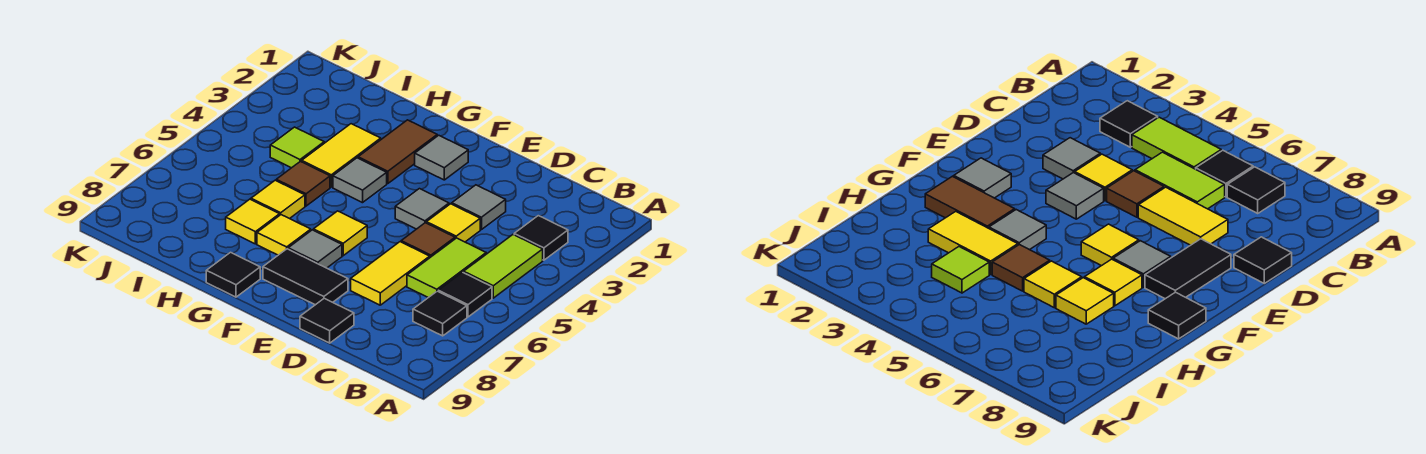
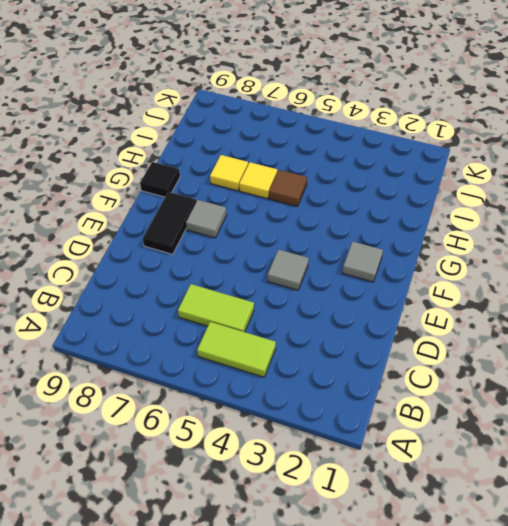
none -> black 1x1 tile [514,216,568,260]
none -> black 1x1 tile [438,272,492,317]
none -> black 1x1 tile [413,291,467,336]

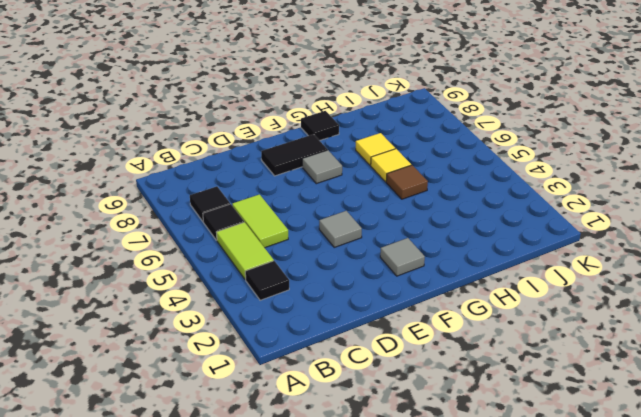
none -> grey 1x1 tile [452,185,506,230]
none -> yellow 1x1 tile [427,204,480,242]
none -> brown 1x1 tile [401,223,455,257]

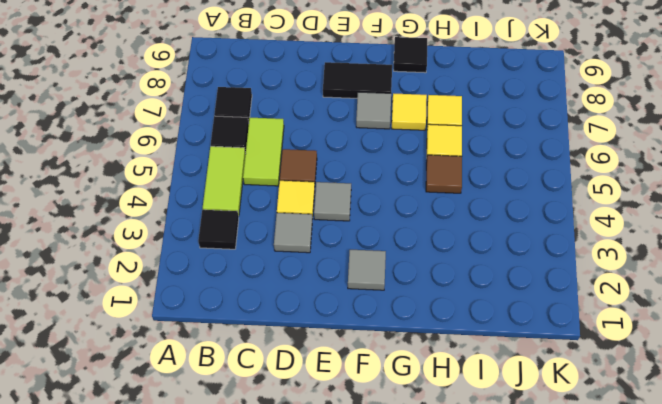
none -> yellow 1x2 tile [351,242,430,305]
none -> black 1x1 tile [300,298,354,343]
none -> yellow 1x1 tile [313,211,367,256]

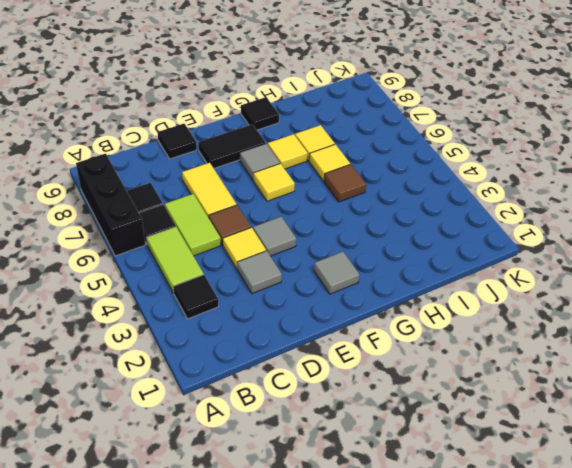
black 1x3 brick [76,154,145,256] -> none
none -> brown 1x2 tile [358,120,437,184]
none -> grey 1x1 tile [333,158,387,203]
none -> yellow 1x2 tile [302,124,381,187]

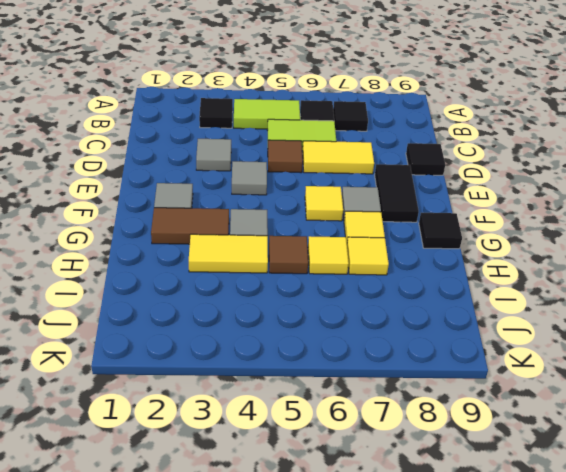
none -> yellow 1x1 tile [427,204,480,242]
none -> lime 1x1 tile [270,127,324,168]

